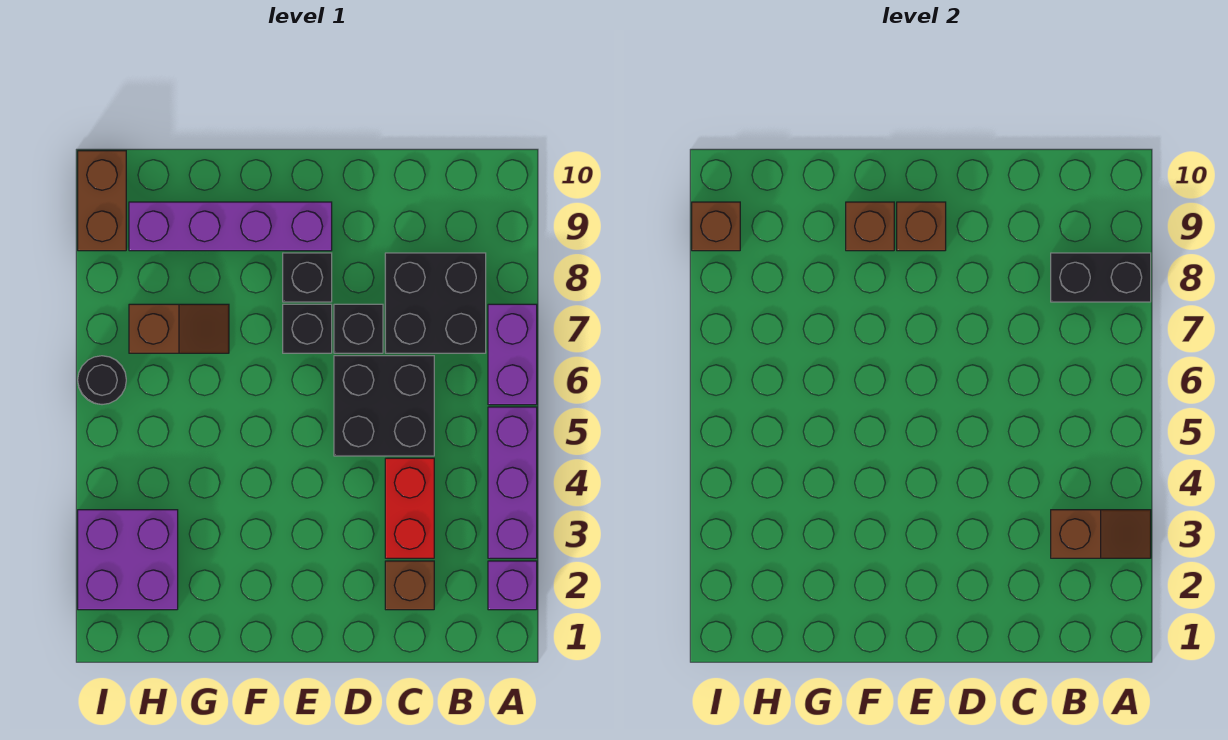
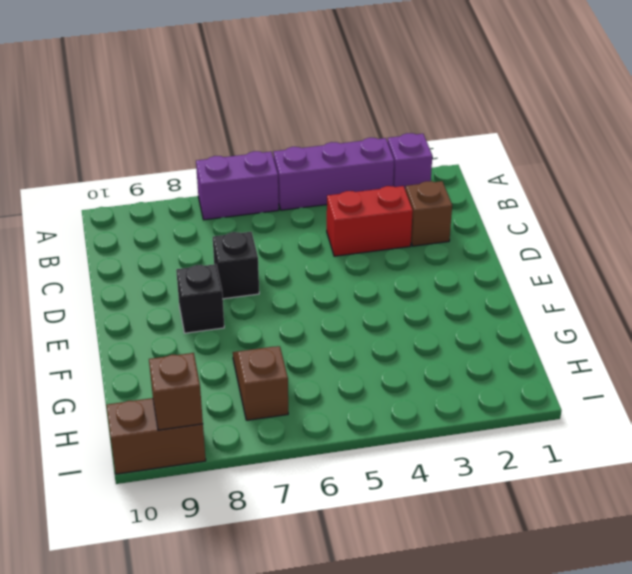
none -> black 2x2 brick [385,253,486,353]
none -> black 2x2 brick [334,356,434,456]
none -> black 1x1 brick [283,304,332,353]

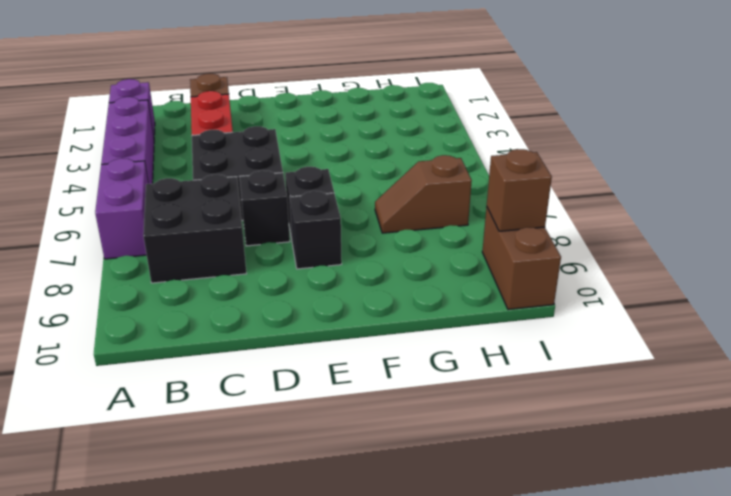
none -> purple 1x4 brick [129,202,332,251]
none -> purple 2x2 brick [78,510,178,610]
none -> black 1x1 round brick [78,356,126,405]

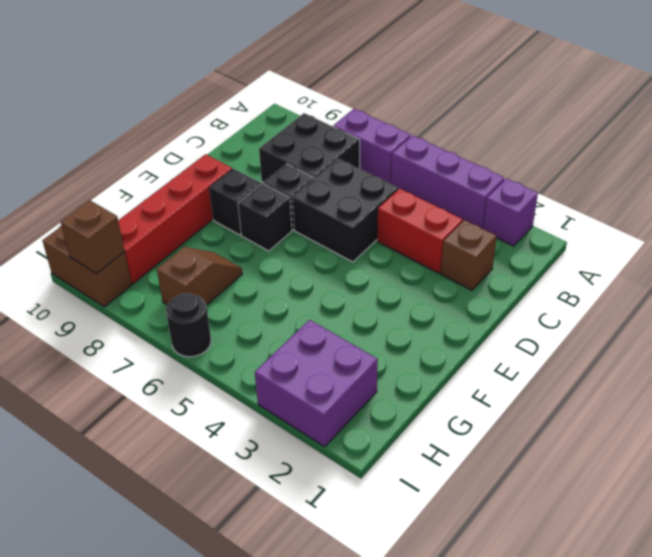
red 1x4 brick [118,154,232,284] -> purple 1x4 brick [129,202,332,251]
none -> brown 1x2 slope [1051,510,1151,558]
none -> black 1x2 brick [1051,253,1151,302]
none -> brown 1x1 brick [897,202,946,251]

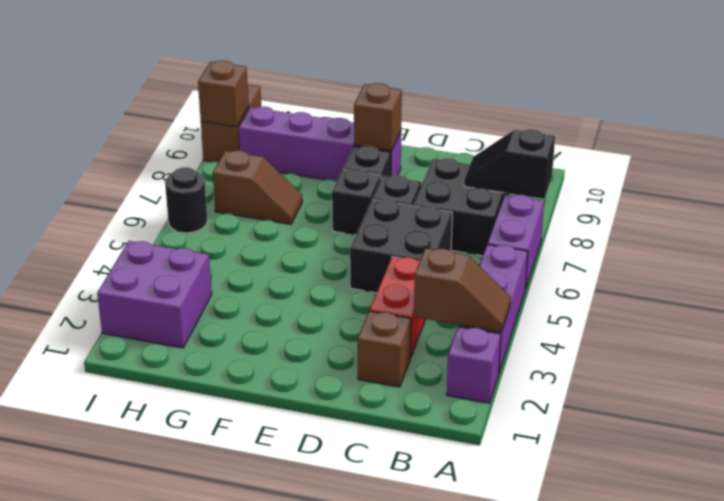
black 1x2 slope [464,129,555,199] -> black 1x2 brick [1051,253,1151,302]
none -> brown 1x1 brick [846,202,894,251]

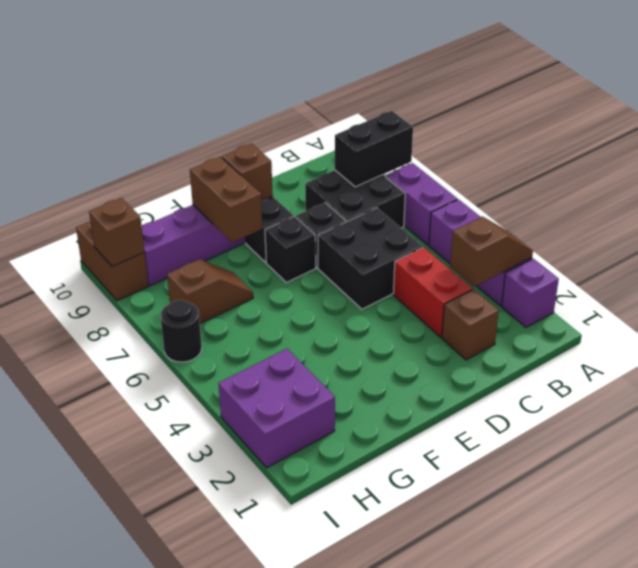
brown 1x2 brick [190,157,262,242] -> brown 1x1 brick [846,202,894,251]

